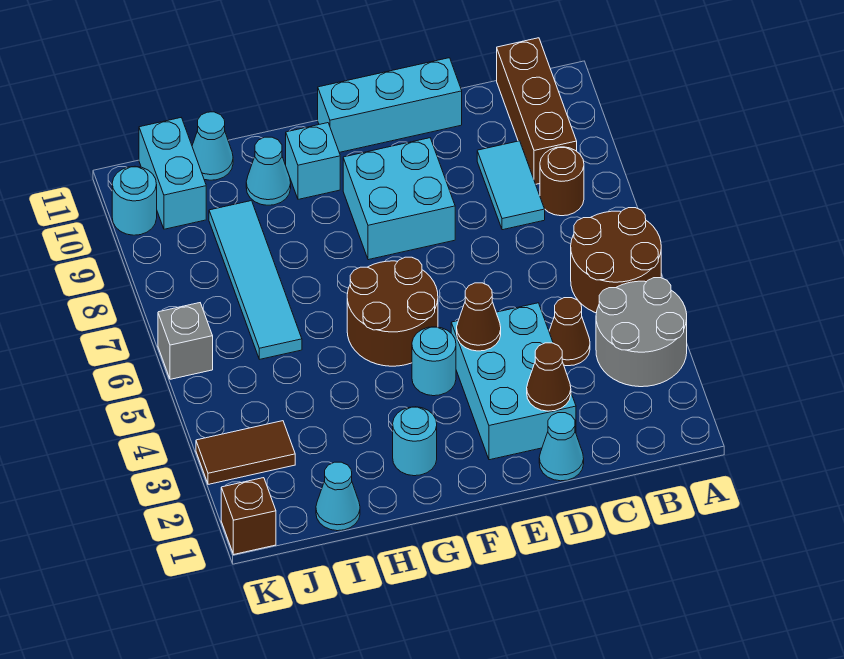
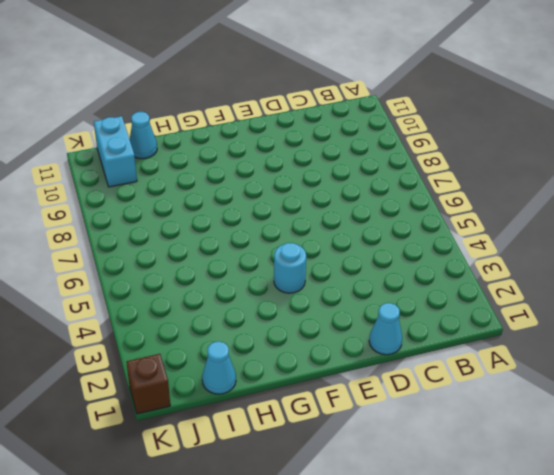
none -> grey 2x2 round brick [596,278,687,387]
none -> brown 2x2 round brick [571,208,661,313]
none -> brown 1x1 round brick [540,147,584,216]

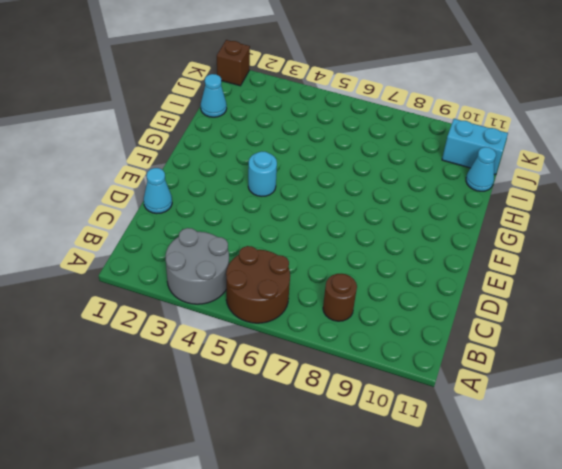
none -> brown 1x3 brick [497,38,577,184]
none -> brown 1x1 cone [549,298,590,366]
none -> cyan 1x2 tile [477,141,545,230]

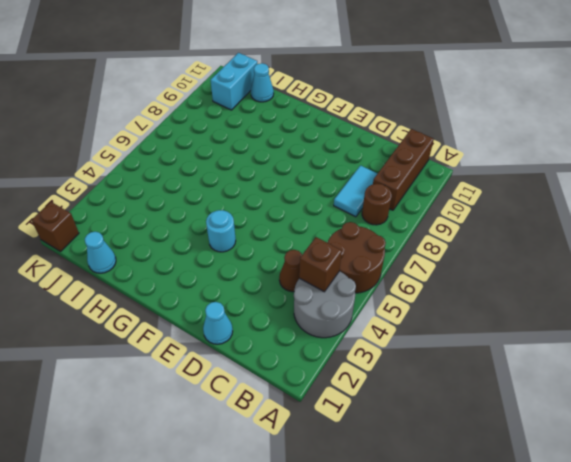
brown 1x1 brick [299,237,342,292] -> none
none -> cyan 2x3 brick [451,303,576,460]
none -> cyan 1x3 brick [318,58,462,152]
none -> cyan 2x2 brick [343,138,455,260]

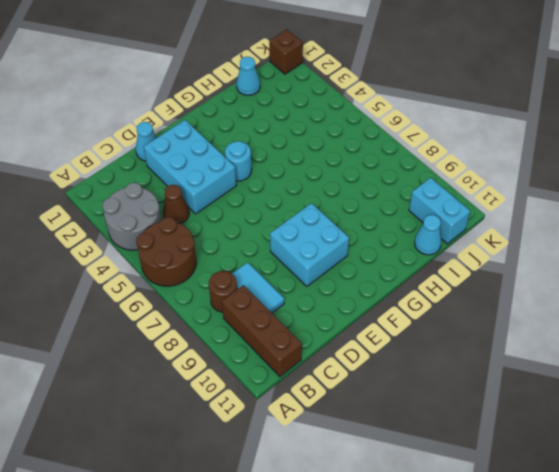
none -> cyan 1x3 brick [318,58,462,152]
none -> brown 2x2 round brick [347,257,438,366]
none -> cyan 1x1 round brick [393,407,437,476]

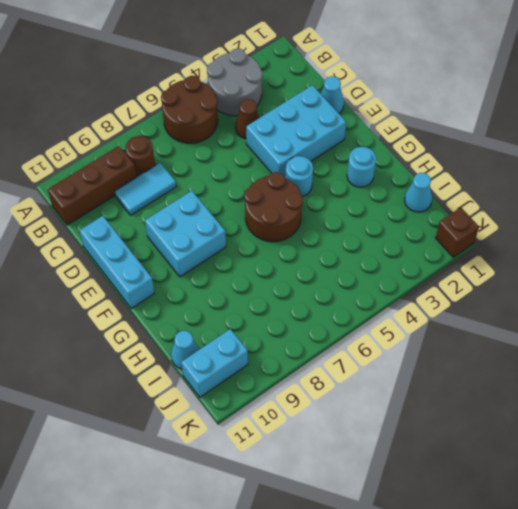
none -> cyan 1x1 brick [286,123,340,199]
none -> cyan 1x1 cone [246,137,291,205]
none -> cyan 1x4 tile [209,201,302,359]

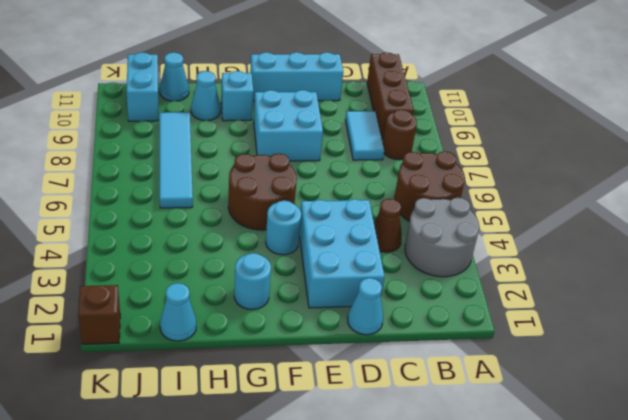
none -> brown 1x2 tile [196,421,295,484]
none -> grey 1x1 brick [158,303,213,379]
none -> cyan 1x1 round brick [112,166,157,235]

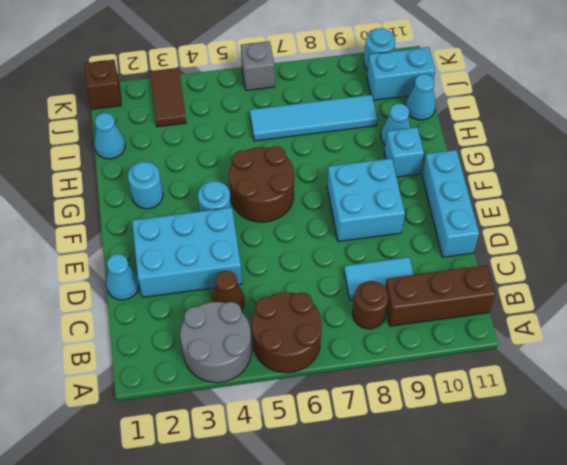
none -> brown 1x1 cone [527,343,571,411]
none -> brown 1x1 cone [457,283,501,351]

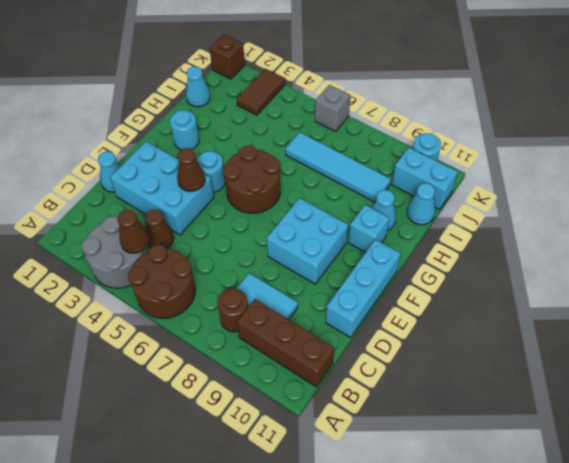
brown 1x1 cone [117,210,149,253] -> brown 1x1 cone moved to [527,343,571,411]

